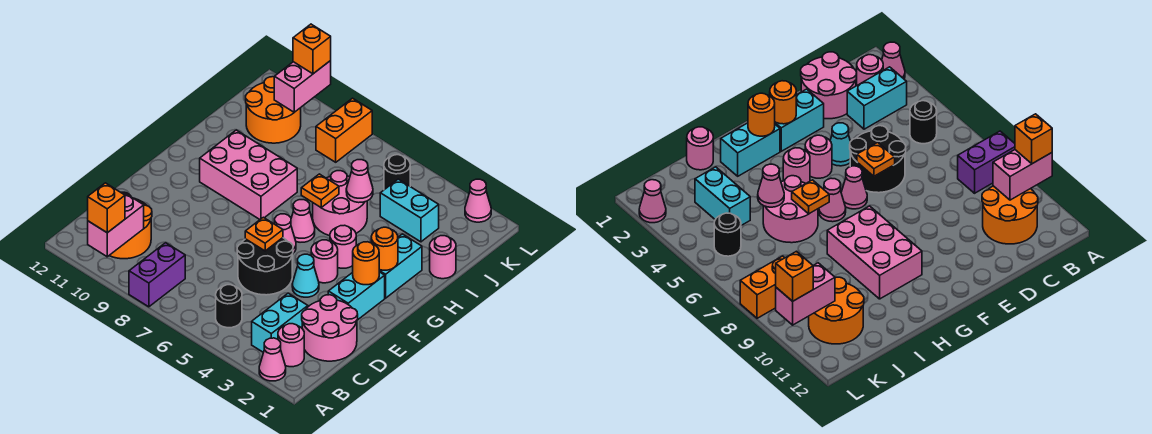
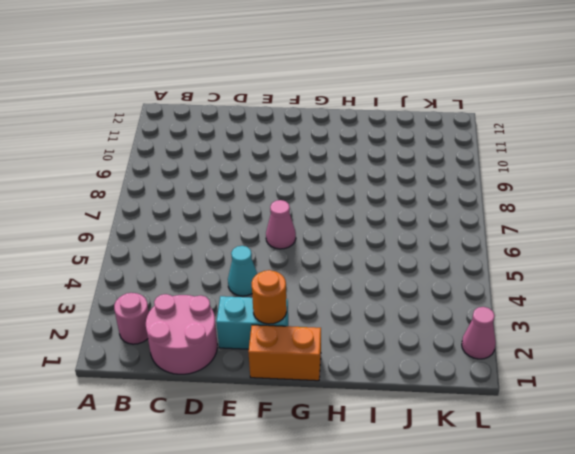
orange 1x2 brick [248,325,321,381] -> orange 1x2 brick moved to [316,98,372,162]
none -> pink 1x1 cone [259,338,286,381]
none -> purple 1x2 brick [129,243,185,307]
none -> cyan 1x2 brick [252,293,308,352]
none -> black 1x1 round brick [216,285,242,328]

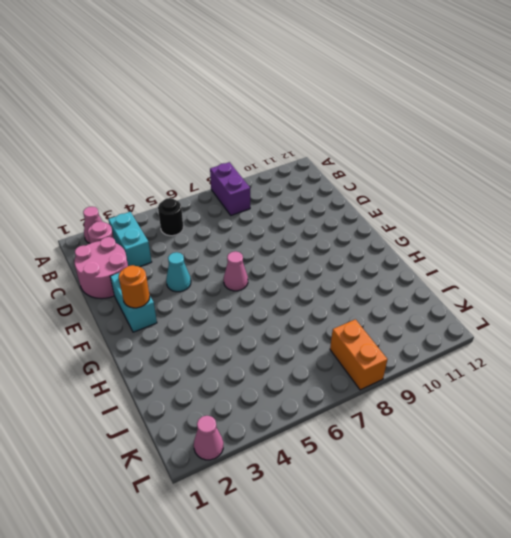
none -> orange 2x2 round brick [109,192,152,259]
none -> black 2x2 round brick [237,238,293,295]
none -> pink 1x1 round brick [311,240,338,283]
none -> cyan 1x2 brick [379,234,422,298]

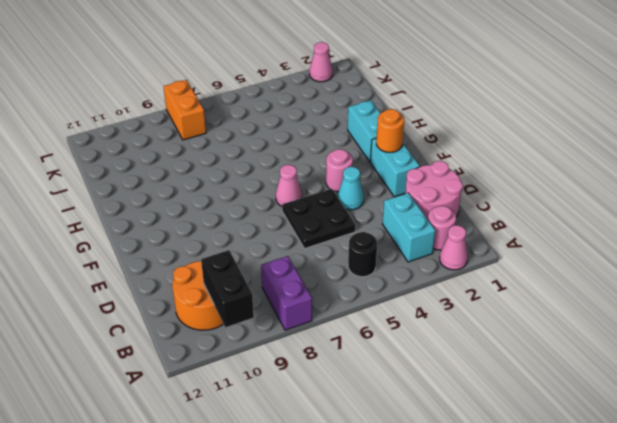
black 1x2 brick [201,250,254,327] -> pink 1x2 brick [88,193,144,257]
black 2x2 plate [282,189,355,249] -> black 2x2 round brick [237,238,293,295]
none -> pink 1x1 round brick [330,225,356,268]
none -> pink 1x1 cone [291,200,315,242]
none -> pink 2x3 brick [200,130,297,219]
none -> pink 2x2 round brick [313,171,367,236]

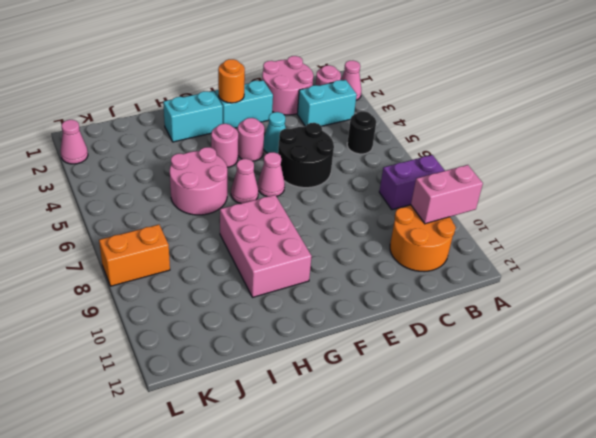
none -> pink 1x1 round brick [430,236,456,279]
none -> cyan 1x2 brick [380,179,439,242]
none -> orange 2x2 round brick [246,77,301,143]
none -> black 1x1 round brick [384,155,410,190]

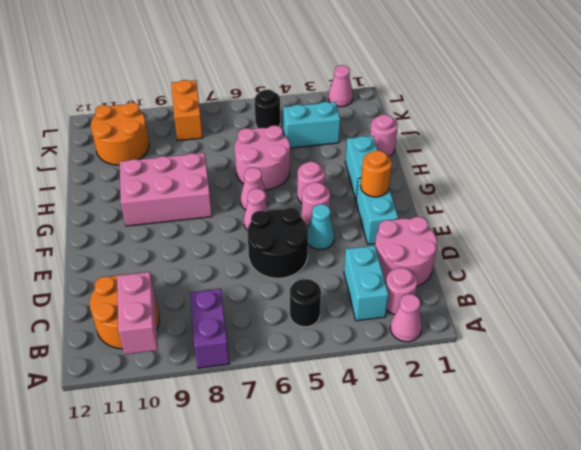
none -> orange 1x1 plate [245,217,283,251]
none -> orange 1x1 round brick [371,227,398,270]
none -> orange 1x1 plate [301,174,339,207]
none -> pink 1x1 cone [346,160,373,203]

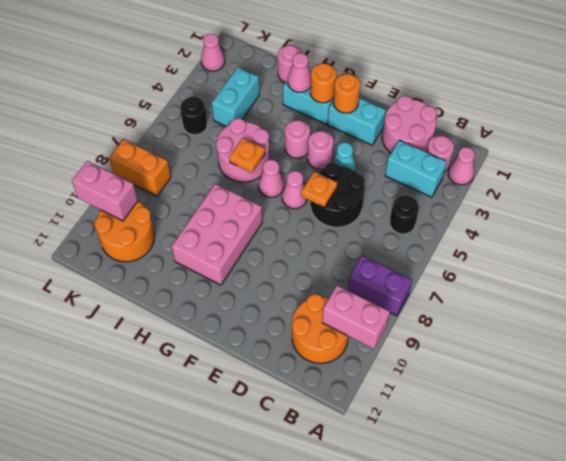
pink 1x1 cone [288,53,311,92] -> pink 1x1 cone moved to [346,160,373,203]
none -> orange 1x1 brick [88,183,125,233]
none -> orange 1x1 brick [293,24,331,74]

